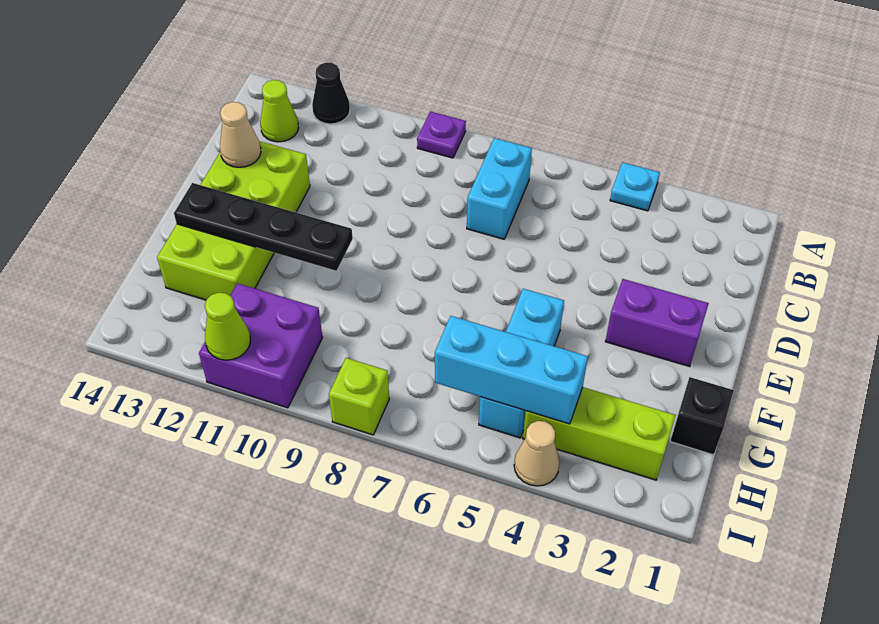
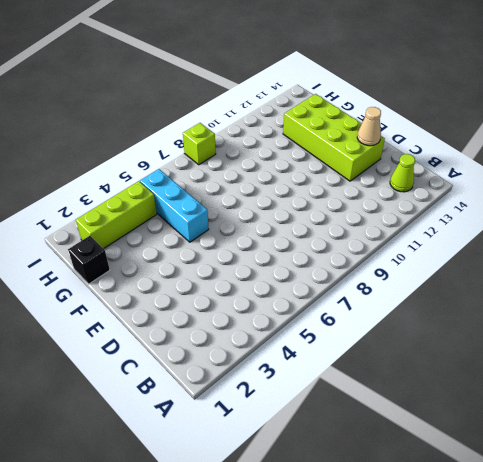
none -> cyan 1x1 plate [610,162,660,211]
none -> purple 1x1 plate [417,111,466,158]
none -> black 1x1 cone [312,63,350,124]

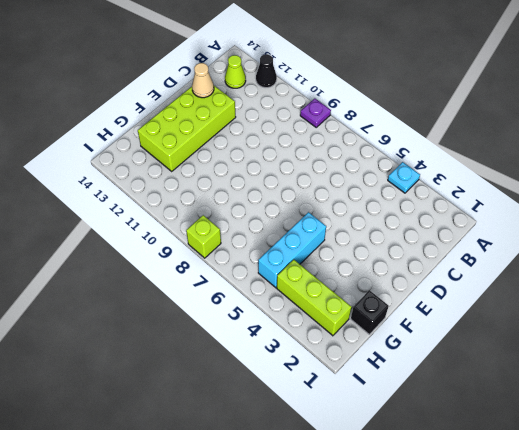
none -> cyan 1x2 brick [467,138,532,239]
none -> purple 1x2 brick [605,279,709,366]
none -> purple 2x2 brick [199,283,323,408]

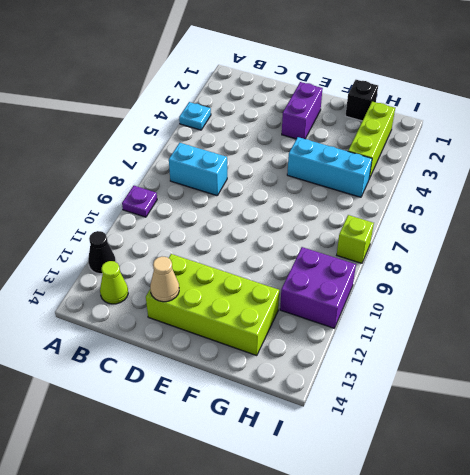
none -> tan 1x1 cone [514,421,560,486]
none -> black 1x4 plate [174,183,353,271]
none -> cyan 1x3 brick [435,316,588,424]

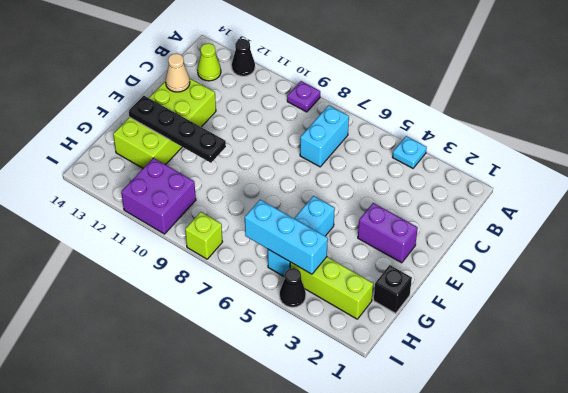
black 1x1 cone [280,268,306,307] -> tan 1x1 cone [514,421,560,486]
none -> lime 1x1 cone [205,293,250,360]

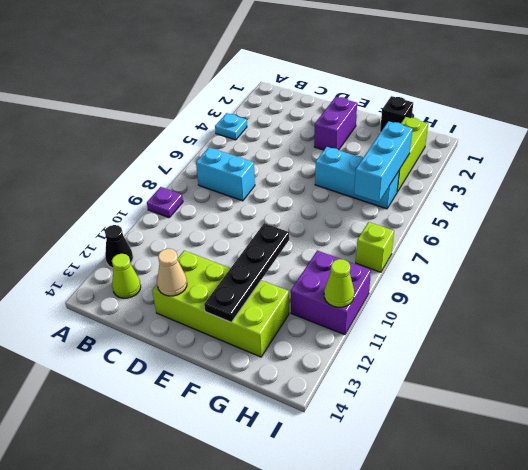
none -> tan 1x1 cone [514,421,560,486]

